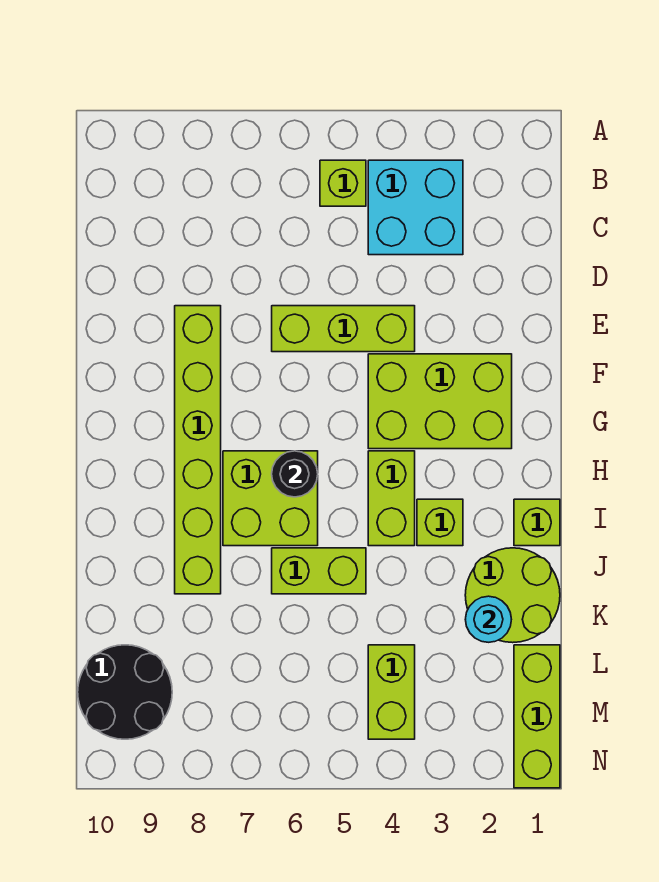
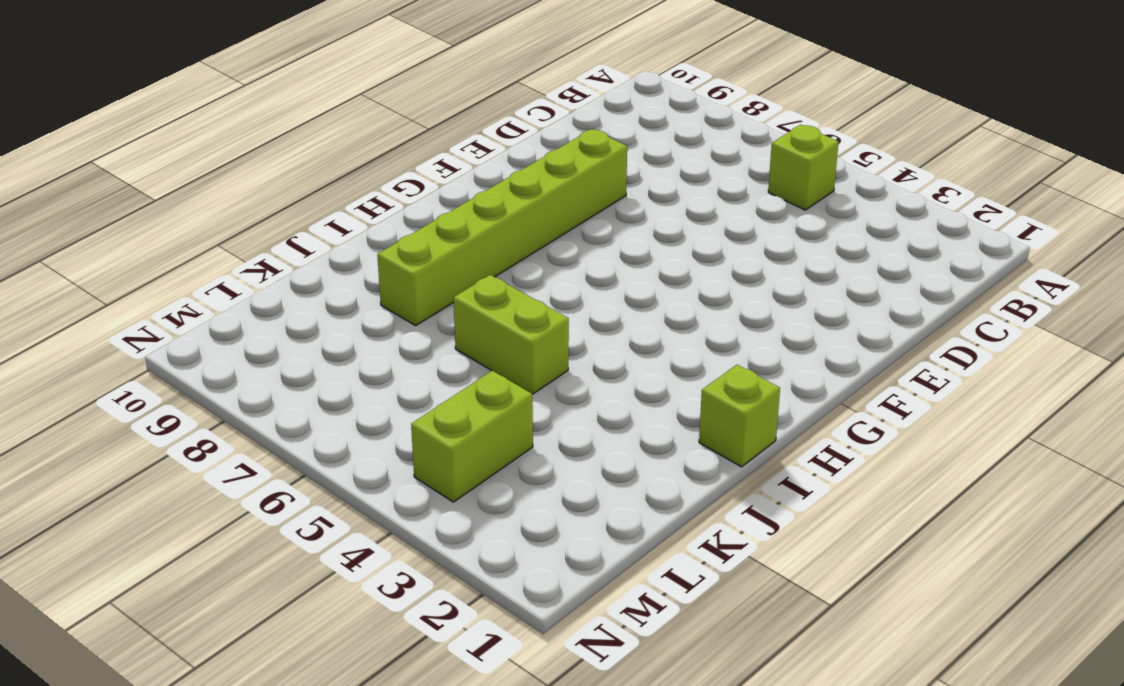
none -> cyan 2x2 brick [368,160,463,255]
none -> lime 1x3 brick [272,306,415,352]
none -> lime 2x3 brick [368,354,512,449]

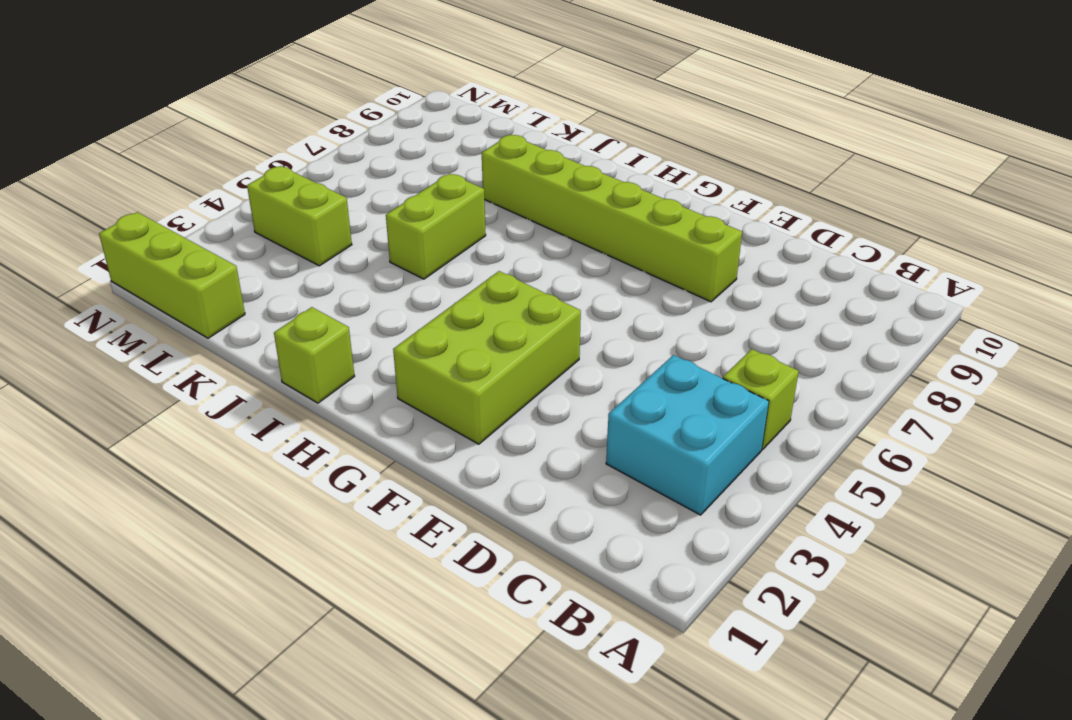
none -> lime 1x3 brick [272,306,415,352]
none -> lime 1x2 brick [368,451,415,546]
none -> lime 2x2 brick [223,451,318,546]

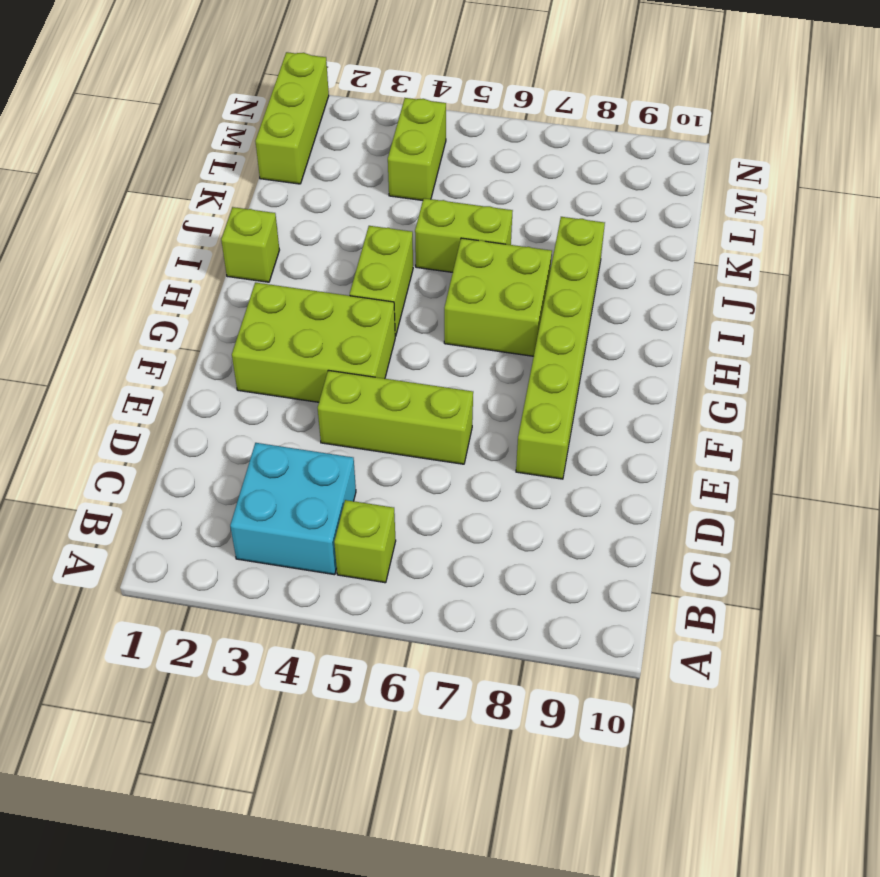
none -> lime 1x1 brick [417,499,463,546]
none -> lime 2x2 round brick [465,548,560,643]
none -> black 2x2 round brick [78,645,172,739]

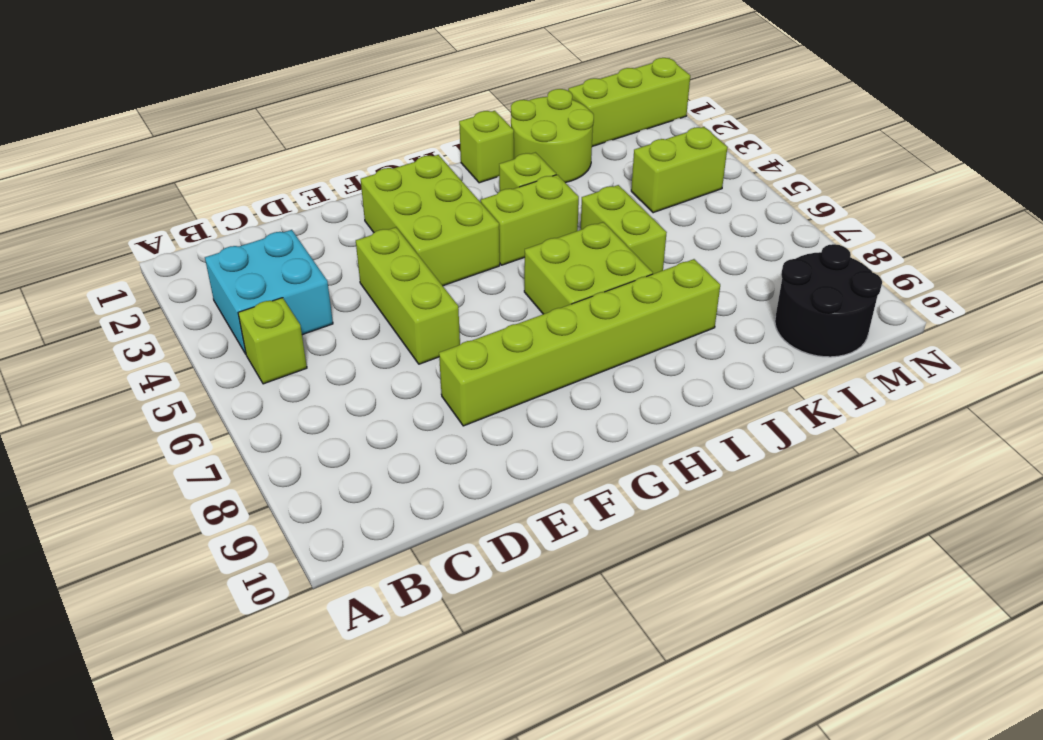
none -> black 1x1 round brick [272,451,318,497]
none -> cyan 1x1 round brick [465,596,511,642]

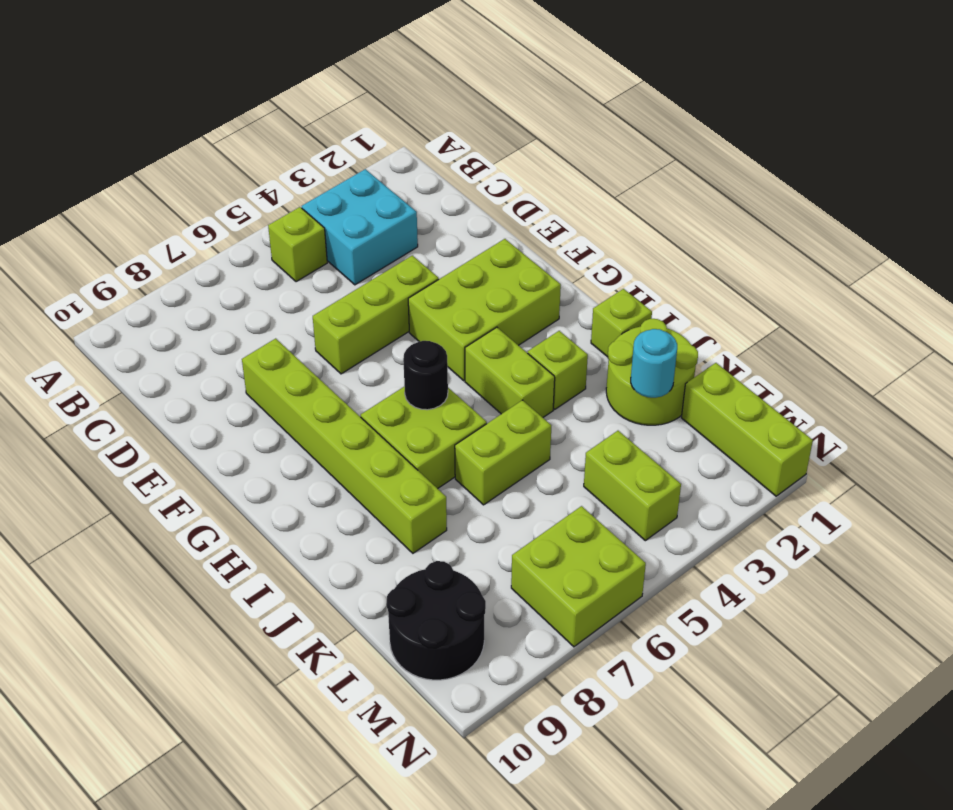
lime 2x2 brick [511,506,646,647] -> none

